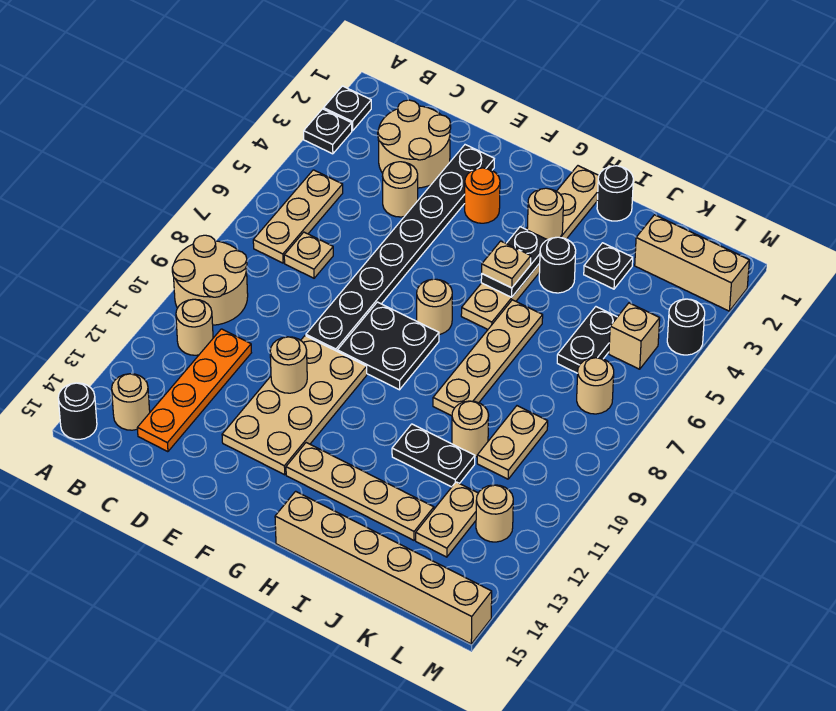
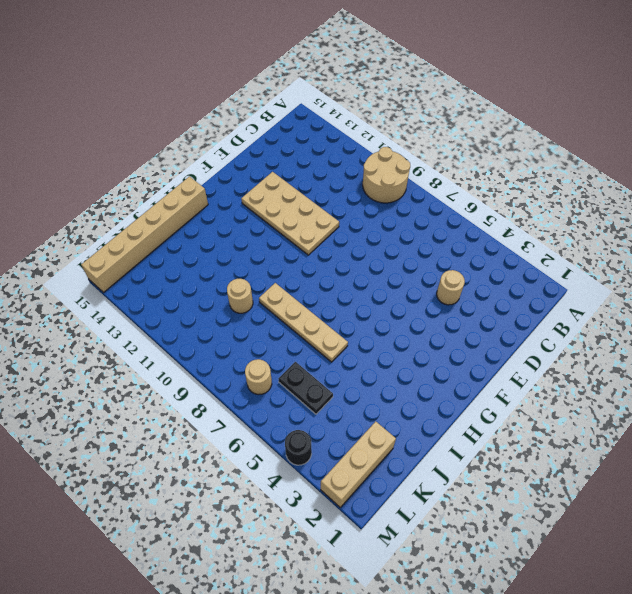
none -> black 1x1 plate [324,86,371,131]
none -> black 1x1 plate [304,109,352,154]
none -> black 1x1 round brick [58,383,97,439]
none -> tan 1x3 plate [253,170,343,263]

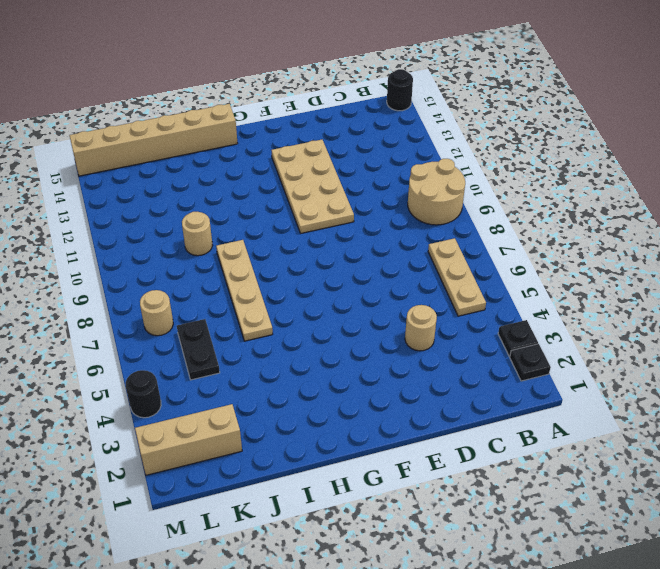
none -> tan 1x1 round brick [176,299,213,355]
none -> tan 1x1 round brick [112,374,150,430]
none -> tan 2x2 round brick [378,100,451,188]
none -> tan 1x1 plate [284,232,333,278]

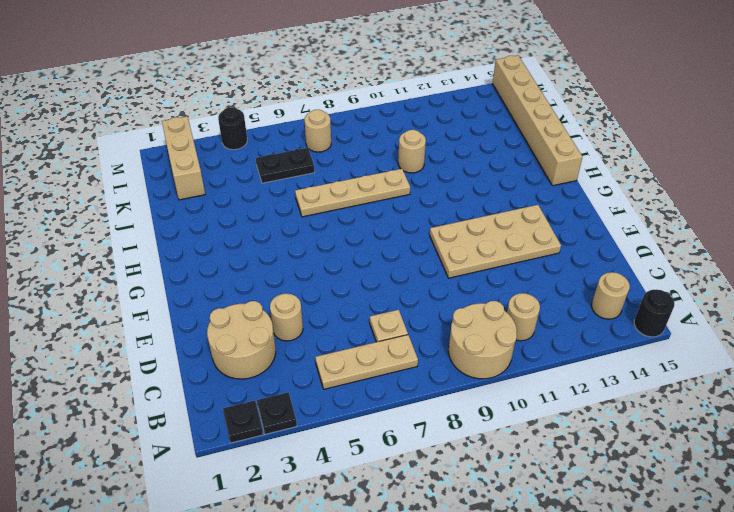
none -> orange 1x4 plate [137,329,251,452]
none -> black 1x8 plate [306,145,494,351]
none -> orange 1x1 round brick [465,168,500,223]
none -> black 2x2 plate [337,302,439,390]

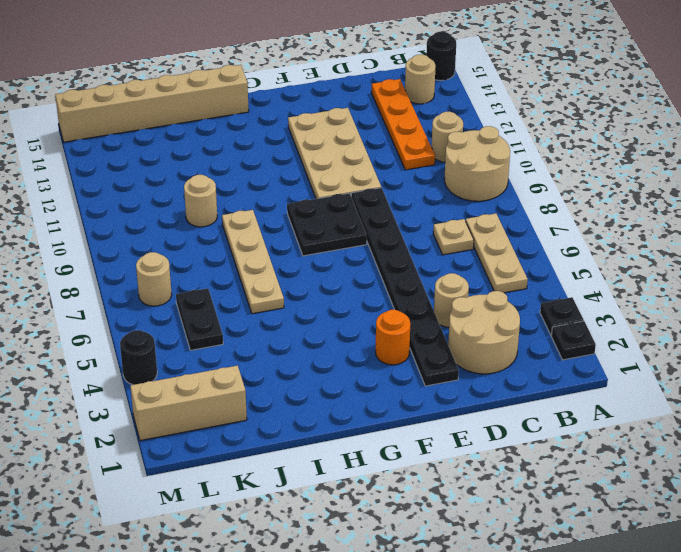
none -> tan 1x1 round brick [417,279,452,334]
none -> tan 1x4 plate [286,443,434,540]
none -> tan 1x6 plate [461,166,599,329]
none -> black 1x1 round brick [597,166,633,221]

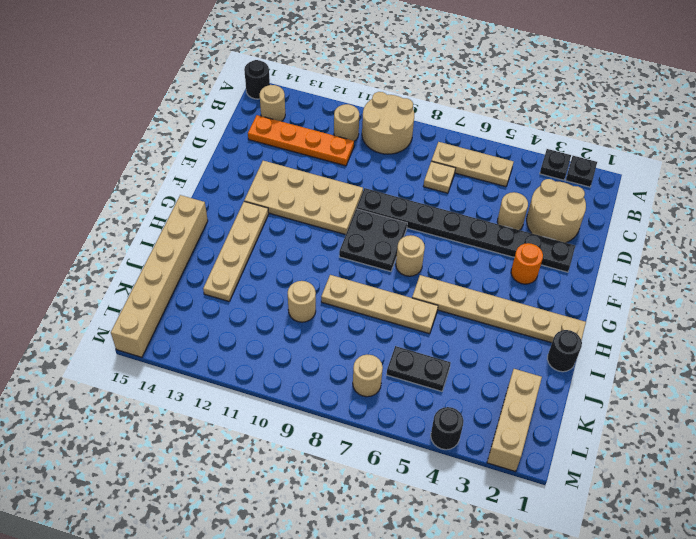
none -> black 1x1 round brick [539,237,576,293]
none -> black 1x2 plate [392,424,475,487]
none -> black 1x1 plate [584,243,633,289]
none -> tan 1x2 plate [477,406,548,479]

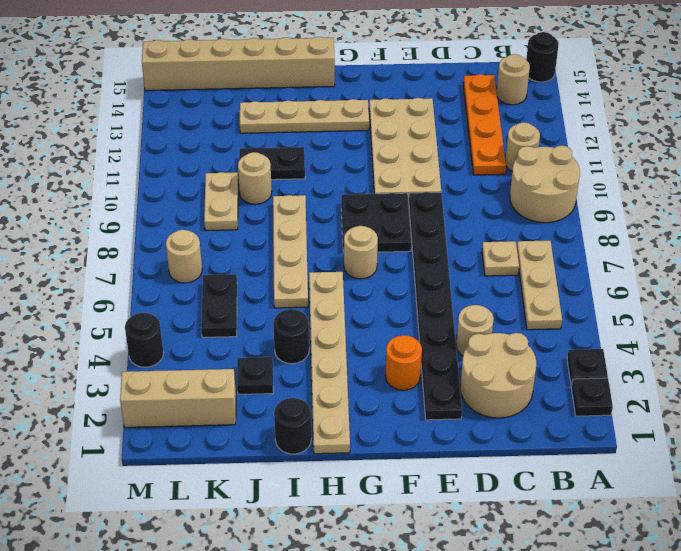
none -> tan 1x2 plate [416,482,478,557]
none -> tan 1x1 brick [609,303,660,369]
none -> tan 1x1 round brick [476,485,513,542]
none -> tan 1x1 round brick [270,337,307,393]

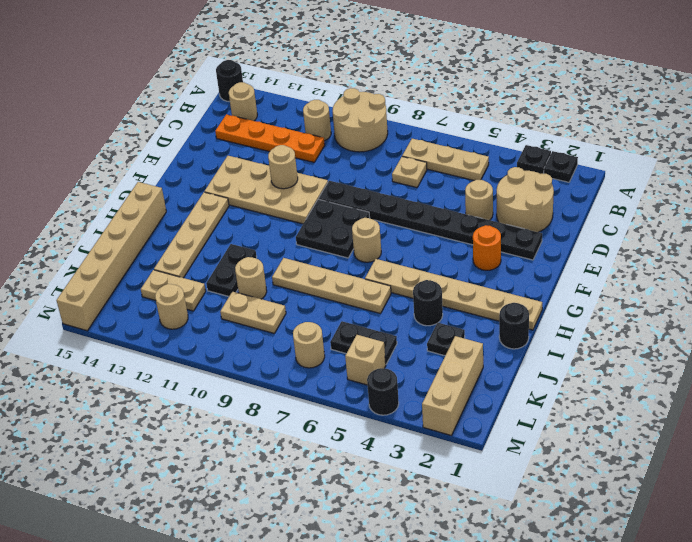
none -> tan 1x1 round brick [527,188,564,240]
none -> black 1x2 plate [481,227,547,297]
none -> tan 1x1 plate [482,241,531,288]

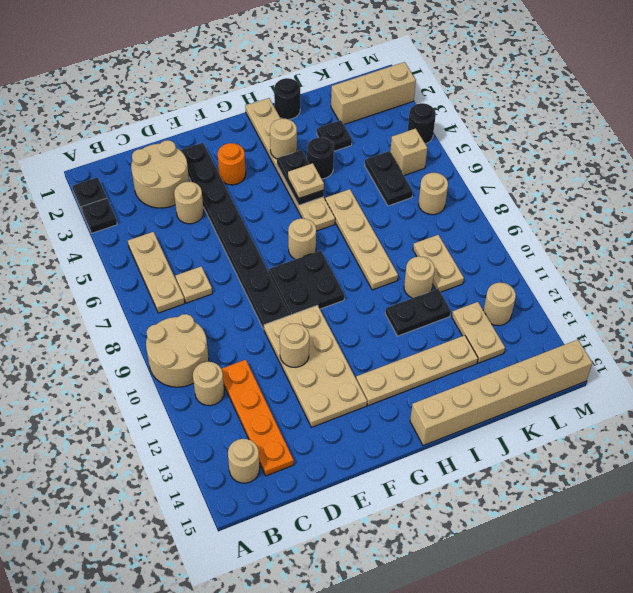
none -> black 1x1 round brick [58,383,97,439]

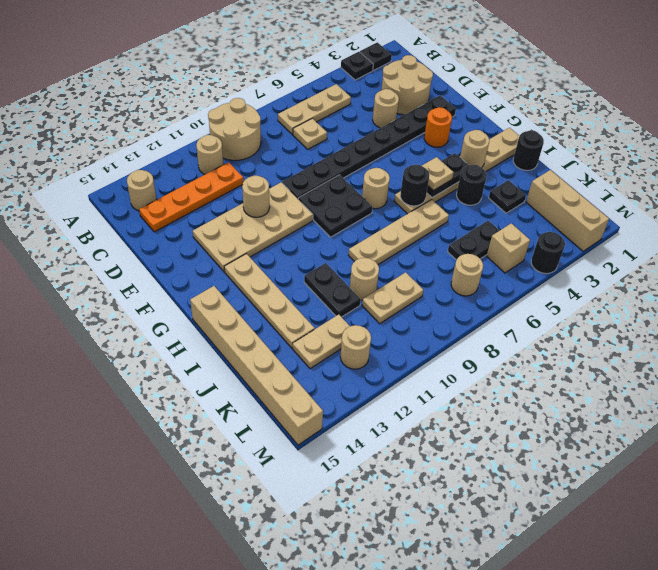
black 1x1 round brick [400,165,429,206] -> black 1x1 round brick moved to [58,383,97,439]

